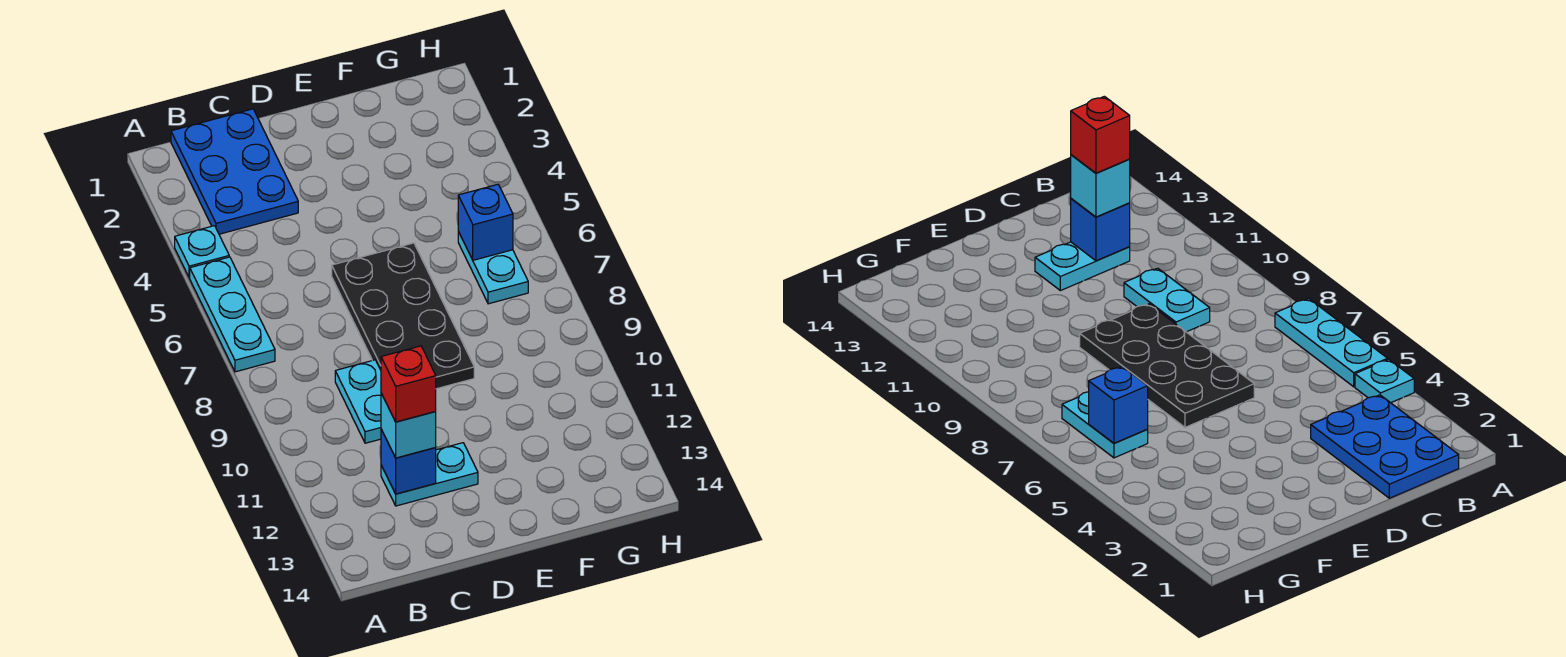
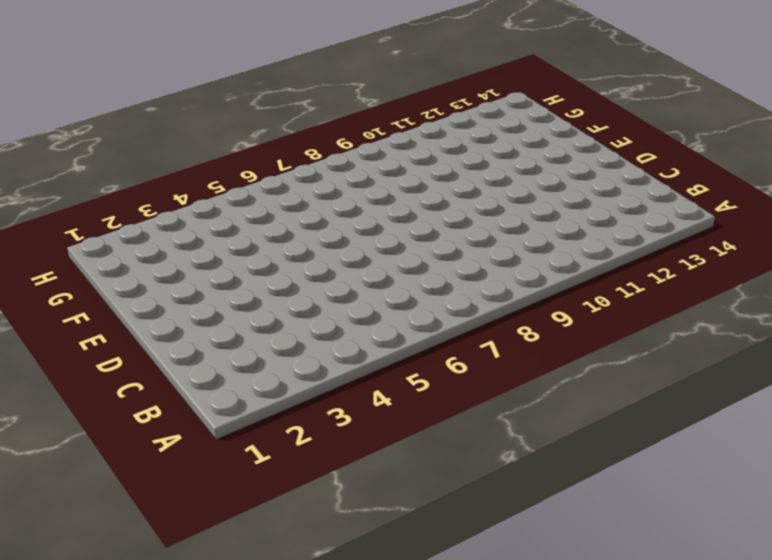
none -> cyan 1x1 plate [175,226,229,278]
none -> cyan 1x3 plate [190,257,275,372]

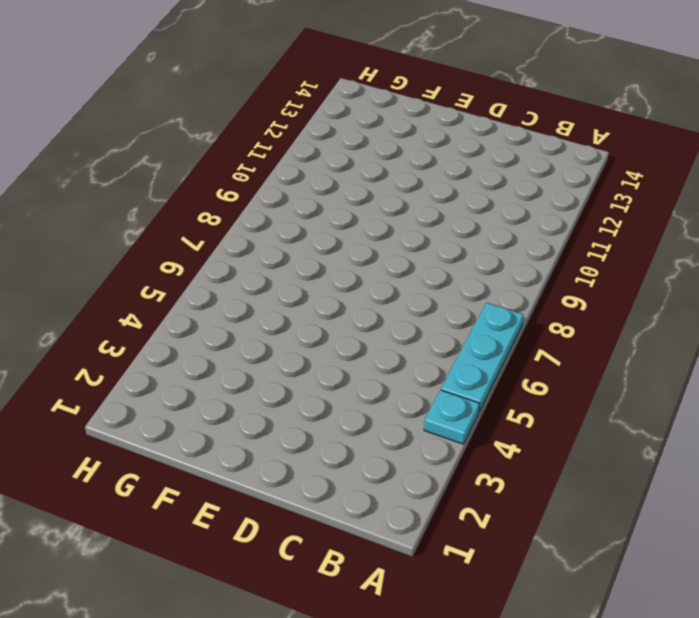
none -> blue 2x3 plate [171,109,298,234]
none -> cyan 1x2 plate [335,360,381,443]

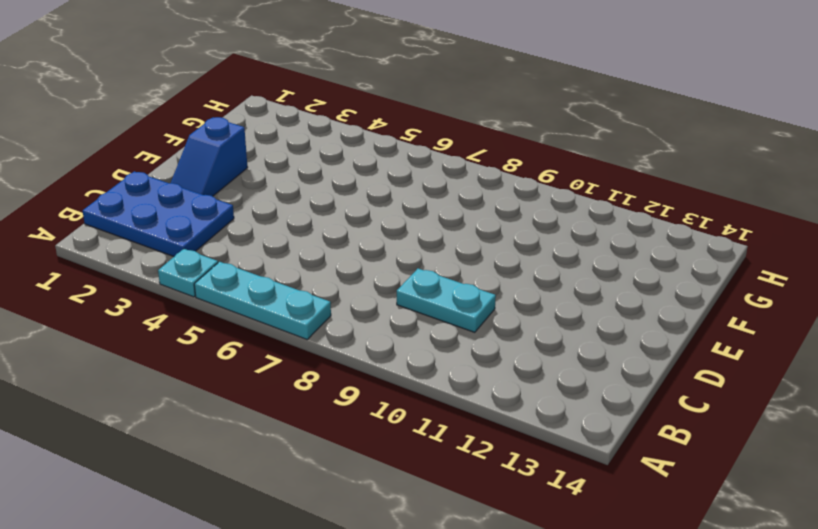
blue 1x2 slope [171,117,248,196] -> none
none -> cyan 1x2 plate [381,443,478,506]
none -> black 2x4 plate [332,243,474,389]

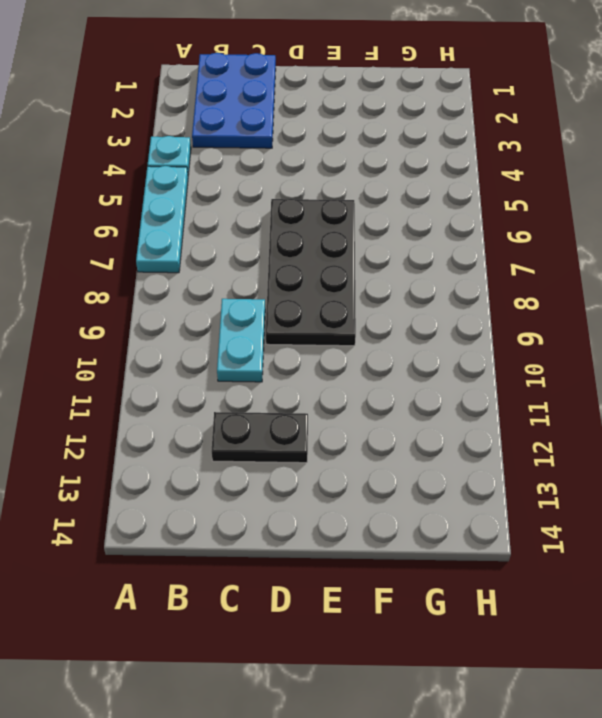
black 1x2 plate [212,412,308,463] -> cyan 1x2 plate [381,443,478,506]
none -> cyan 1x2 plate [458,232,528,304]
none -> blue 1x1 brick [381,429,436,494]

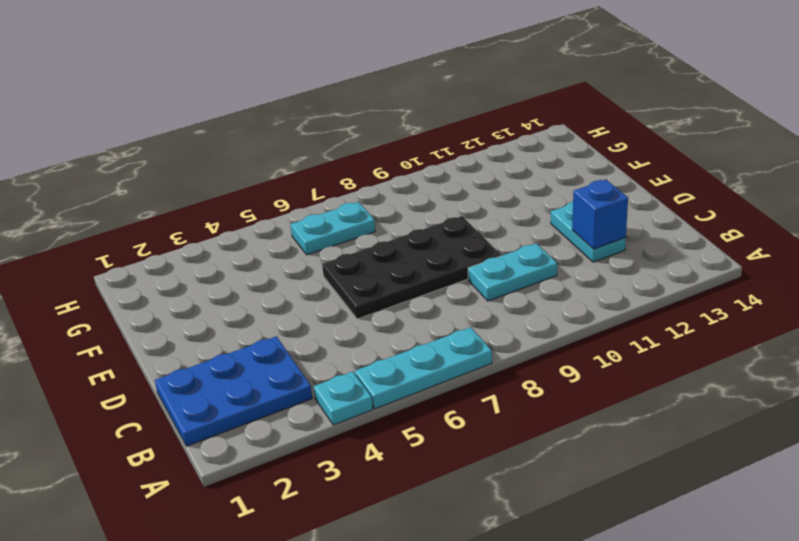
none -> blue 1x1 brick [458,184,513,260]
none -> cyan 1x1 brick [381,393,436,458]

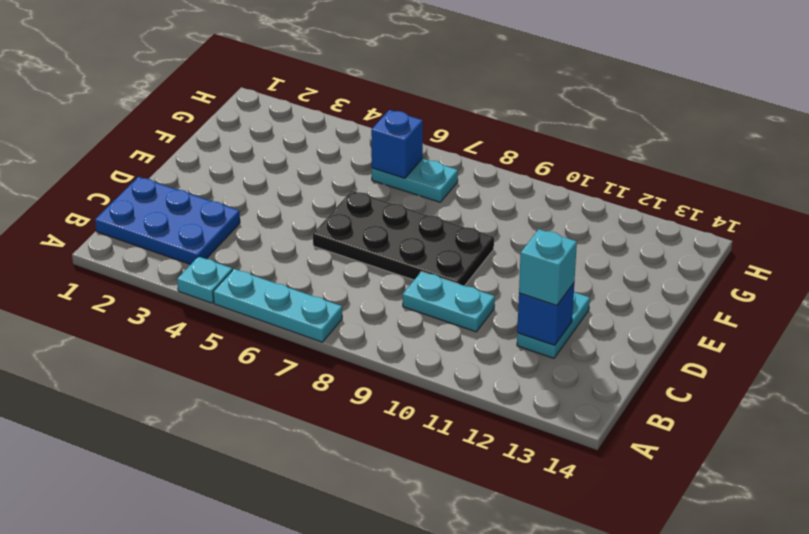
none -> red 1x1 brick [381,346,436,422]

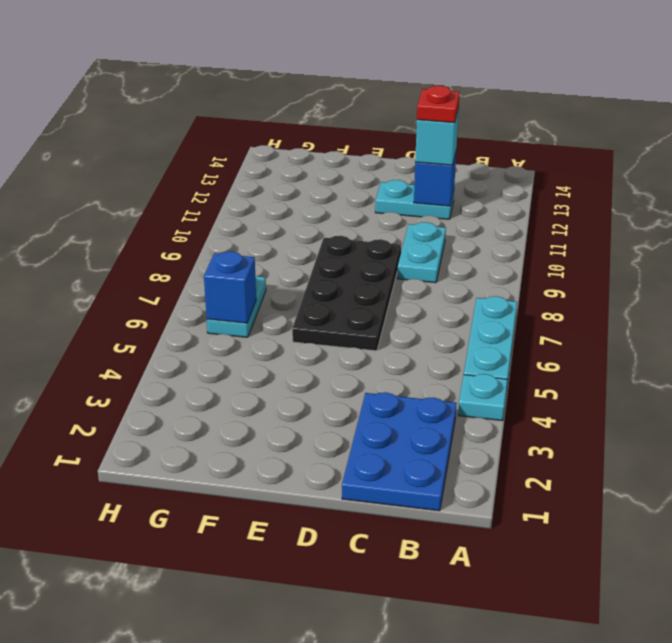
red 1x1 plate [417,86,460,123] -> red 1x1 brick [381,346,436,422]

